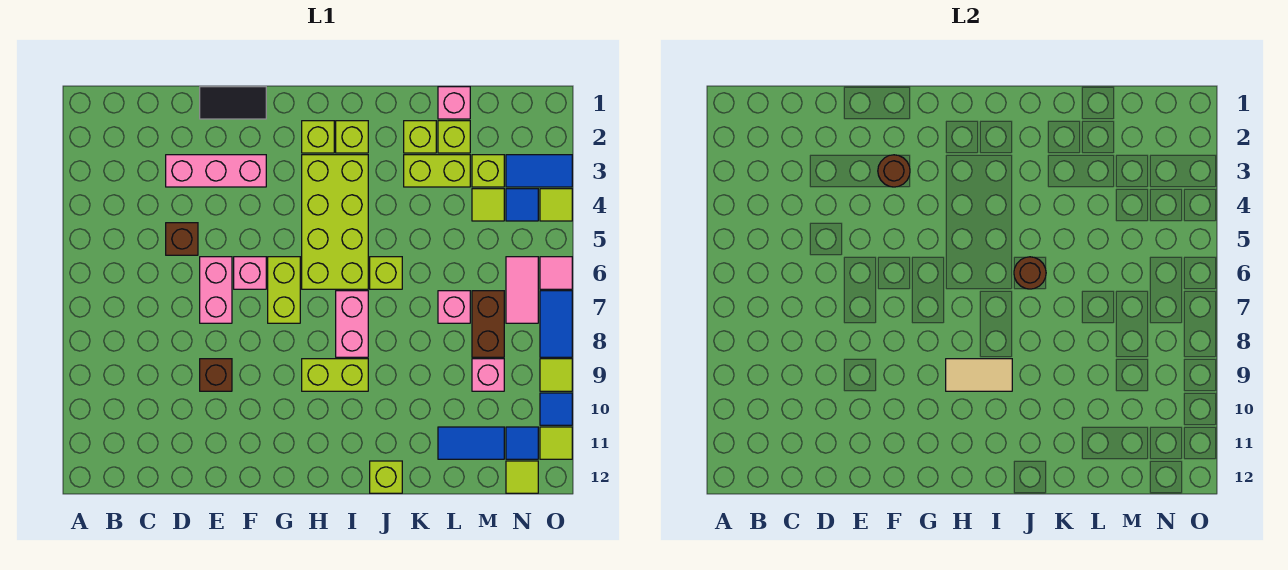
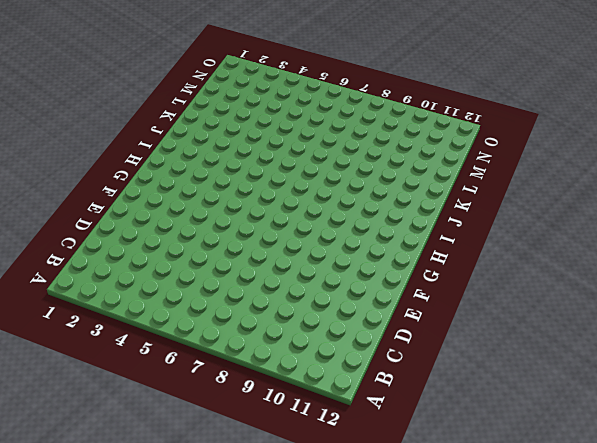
none -> pink 1x3 brick [166,155,266,187]
none -> brown 1x1 brick [166,223,198,255]
none -> black 1x2 tile [200,87,266,119]
none -> pink 1x2 brick [200,257,232,323]

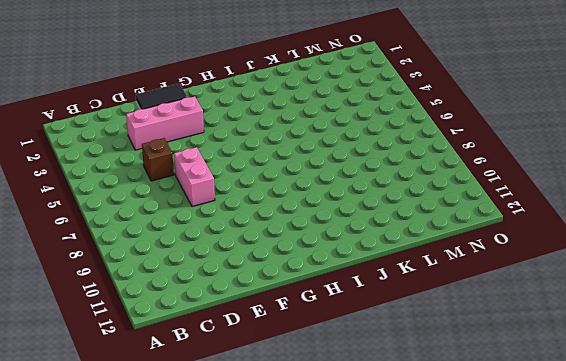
none -> brown 1x1 brick [200,359,232,391]
none -> pink 1x1 brick [234,257,266,289]
none -> lime 1x2 brick [268,257,300,323]
none -> lime 1x1 brick [302,121,334,153]

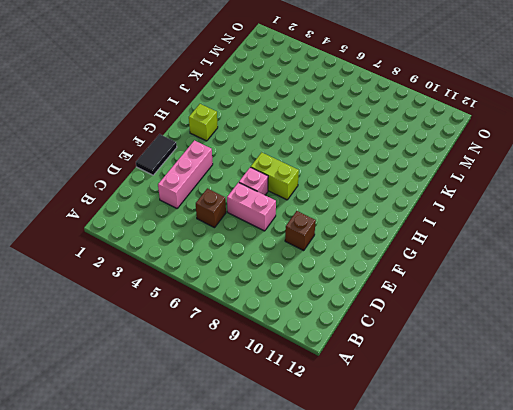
none -> lime 2x4 brick [302,155,368,289]
none -> lime 1x2 brick [302,359,368,391]
none -> lime 1x1 brick [336,121,368,153]
none -> pink 1x2 brick [336,291,368,357]

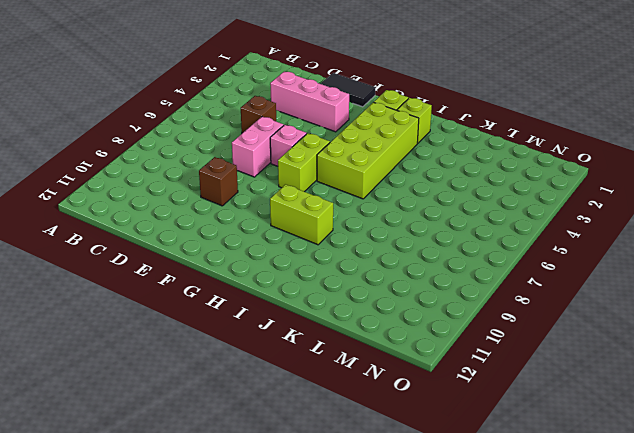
none -> pink 1x2 brick [336,291,368,357]
none -> lime 1x1 brick [370,257,402,289]
none -> lime 1x1 brick [370,461,402,493]
none -> lime 1x1 brick [404,121,436,153]

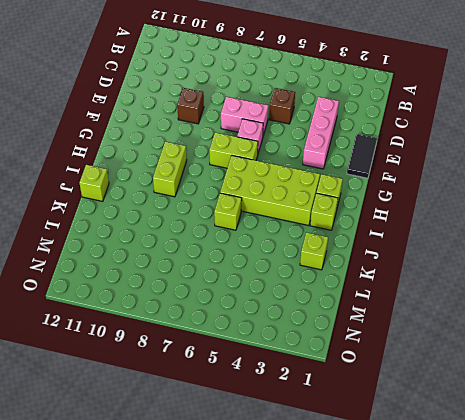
none -> pink 1x2 brick [336,291,368,357]
none -> lime 1x2 brick [404,155,470,187]
none -> pink 1x1 brick [438,87,470,119]
none -> lime 1x1 brick [438,121,470,153]

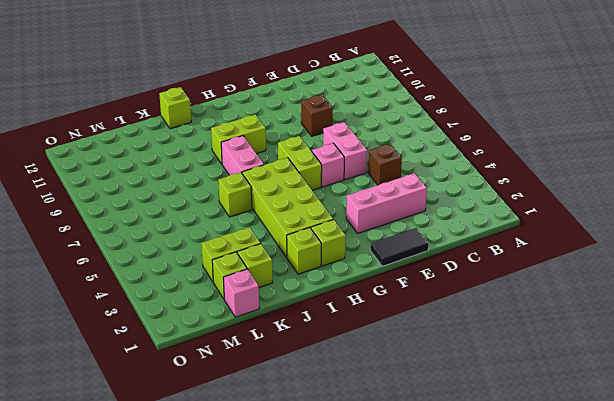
none -> pink 1x1 brick [438,291,470,323]
none -> blue 1x2 tile [438,427,504,459]
none -> lime 1x1 brick [472,155,504,187]
none -> lime 1x1 tile [472,189,504,221]

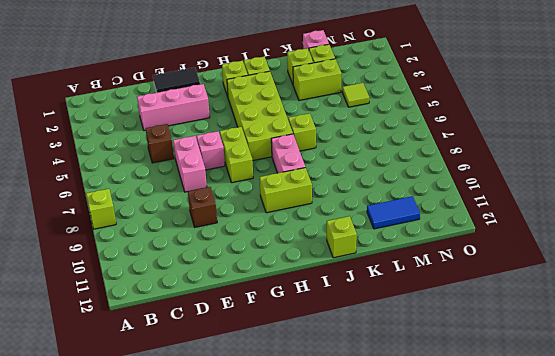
lime 1x1 brick [86,189,116,229] -> lime 1x1 brick moved to [472,155,504,187]
none -> pink 1x1 brick [438,291,470,323]
none -> brown 1x2 brick [472,291,504,357]
none -> pink 1x1 brick [472,359,504,391]
none -> blue 1x2 tile [506,155,572,187]

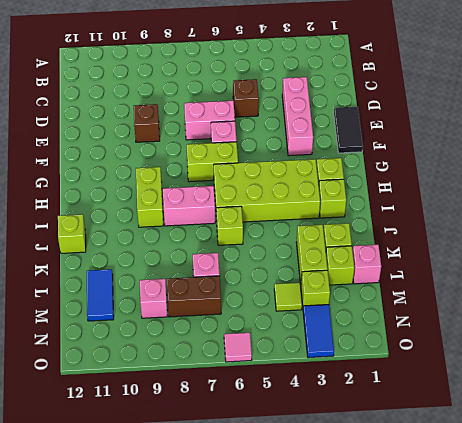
none -> blue 1x1 tile [506,189,538,221]
none -> pink 1x2 tile [506,257,538,323]
none -> blue 1x1 tile [506,427,538,459]
none -> lime 1x1 tile [506,461,538,493]

